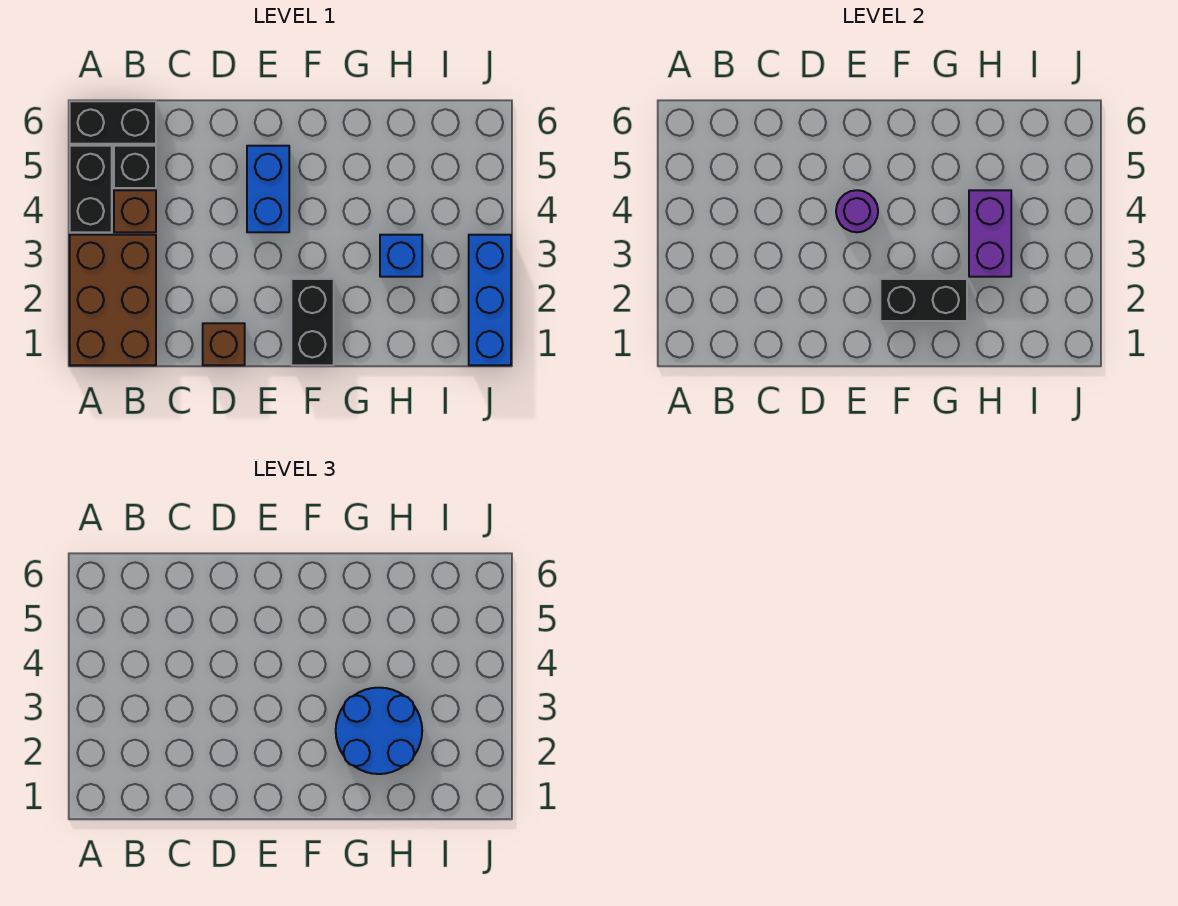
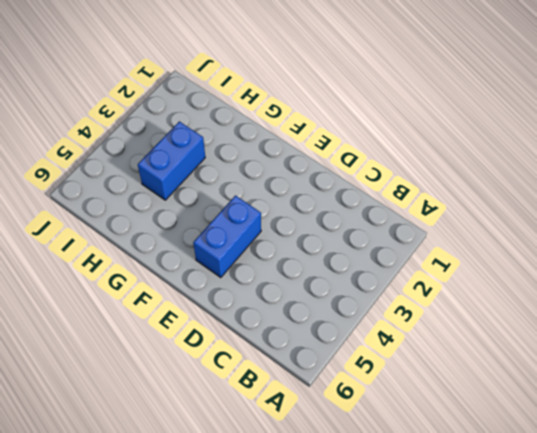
blue 1x2 brick [138,121,205,200] -> blue 1x1 brick [380,235,422,277]
none -> brown 2x3 brick [70,235,156,365]
none -> black 1x2 brick [70,146,112,232]
none -> black 1x2 brick [70,101,156,144]

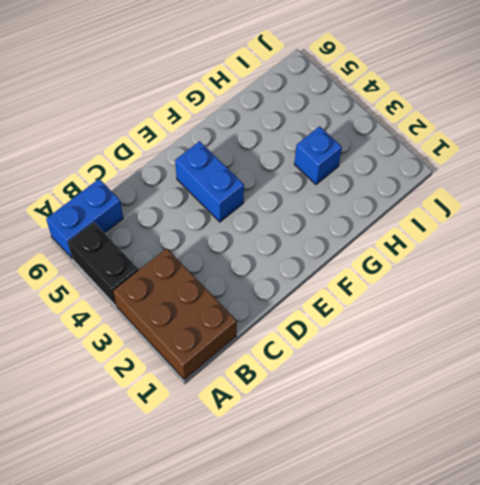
blue 1x2 brick [46,179,123,258] -> black 1x2 brick [70,101,156,144]
none -> brown 1x1 brick [114,190,156,232]
none -> black 1x1 brick [114,146,156,188]
none -> brown 1x1 brick [203,323,245,365]

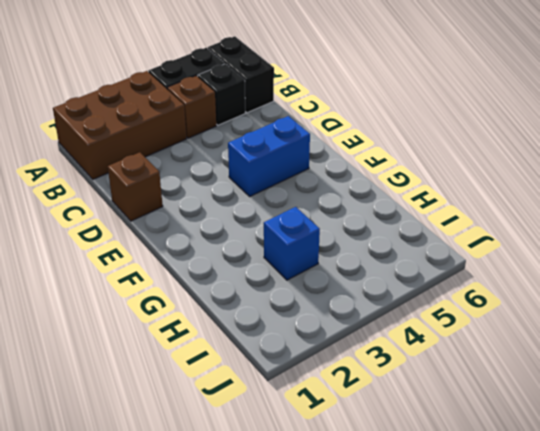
none -> black 1x2 brick [291,279,334,365]
none -> blue 1x3 brick [469,235,511,365]
none -> purple 1x1 round brick [836,190,878,232]

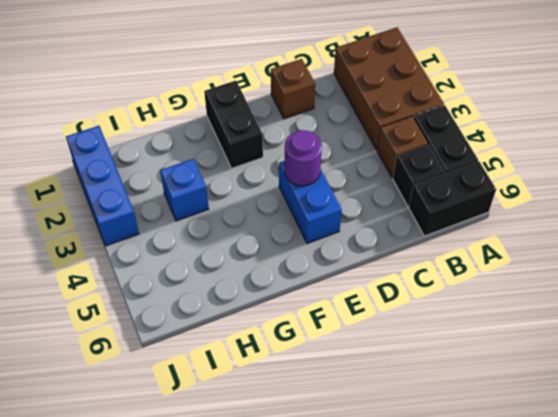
none -> black 1x2 brick [880,279,967,321]
none -> purple 1x2 brick [969,190,1011,277]
none -> blue 2x2 round brick [336,688,422,774]

